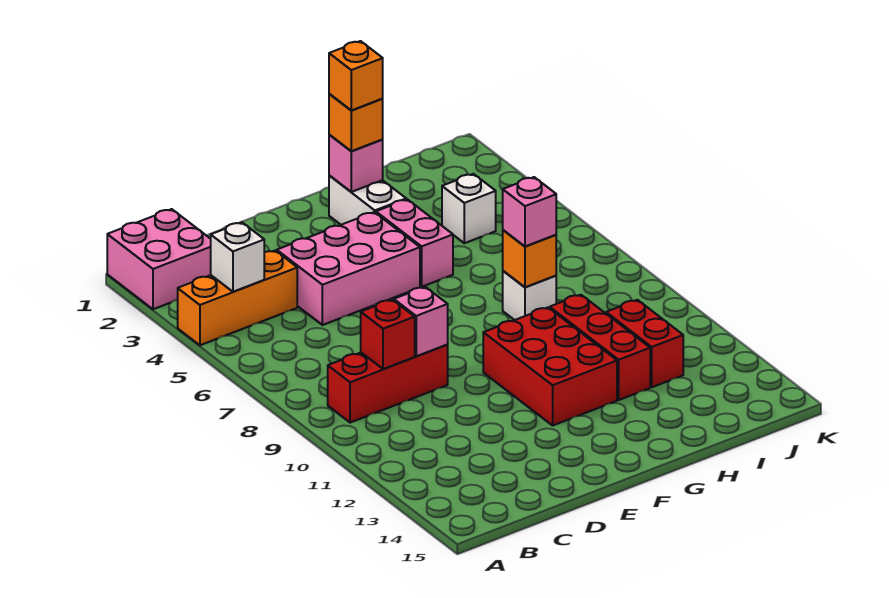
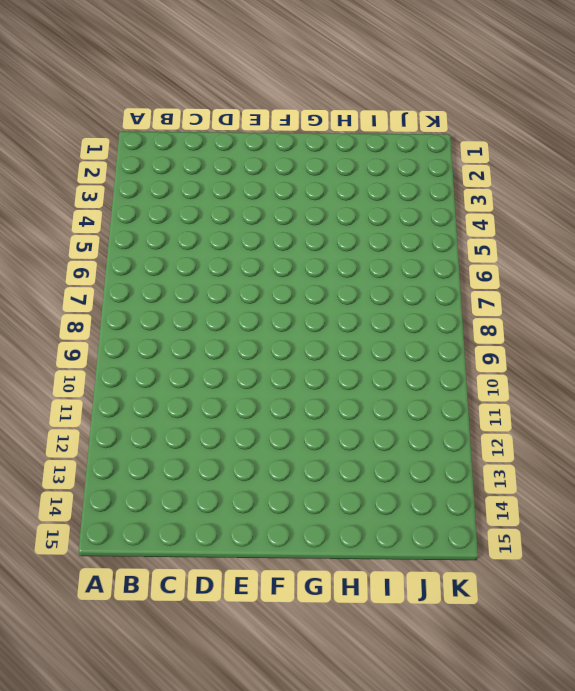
none -> pink 2x2 brick [107,209,211,309]
none -> orange 1x3 brick [178,251,297,345]
none -> red 1x3 brick [328,345,448,423]

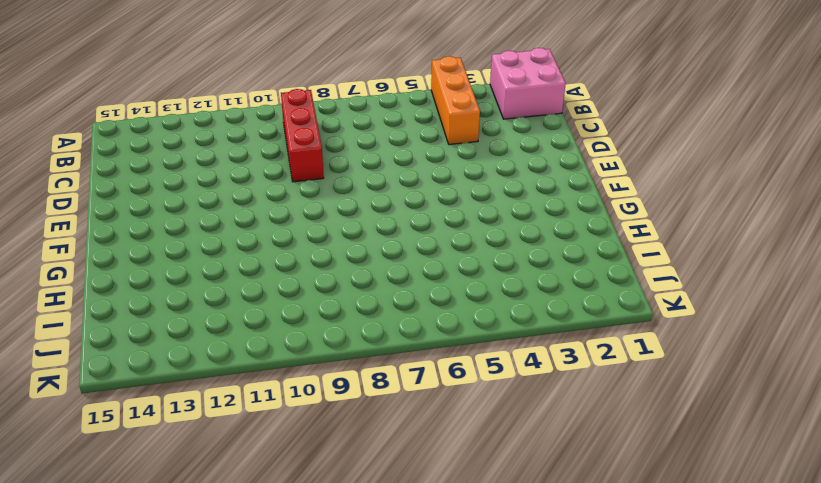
none -> pink 2x3 brick [277,212,420,325]
none -> red 2x3 brick [483,307,617,425]
none -> white 1x2 brick [329,176,406,225]

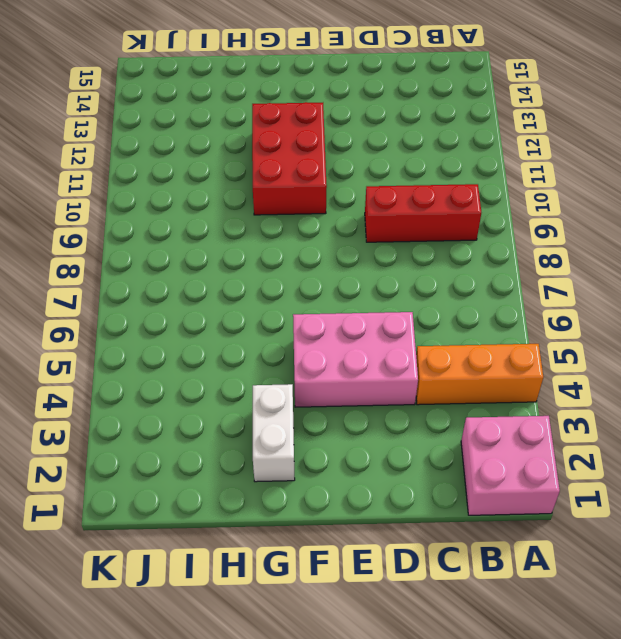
none -> pink 1x2 brick [376,199,453,287]
none -> white 1x1 brick [503,271,556,320]
none -> red 1x3 brick [550,295,650,400]

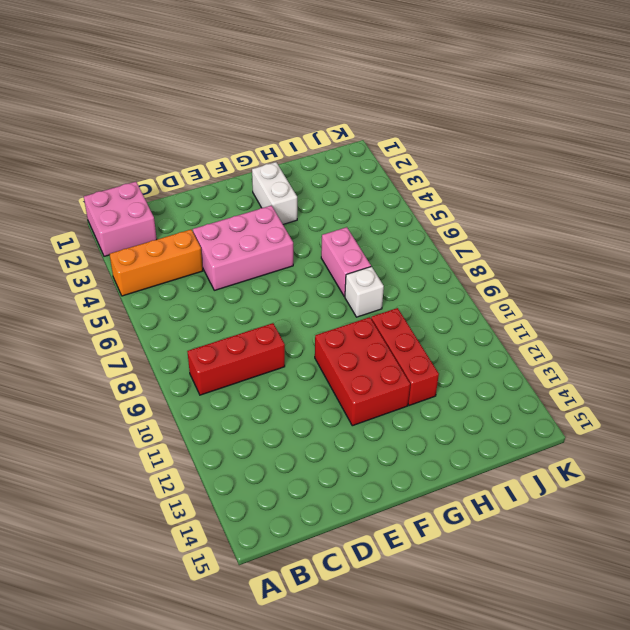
pink 1x2 brick [321,227,371,297] -> pink 1x2 brick moved to [376,199,453,287]
none -> white 1x1 brick [442,174,496,243]
none -> red 1x2 brick [606,300,683,387]
none -> white 1x1 brick [211,222,264,292]

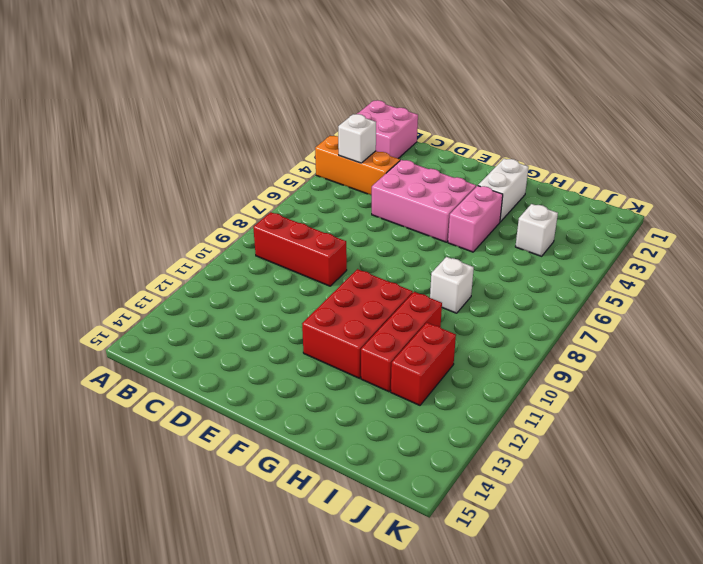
none -> red 1x1 brick [361,300,415,369]
none -> pink 1x1 brick [394,287,448,356]
none -> pink 1x1 brick [329,135,383,192]

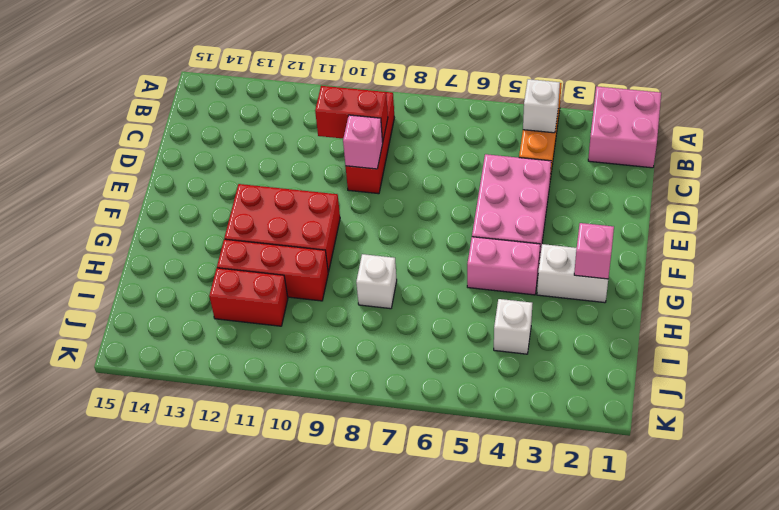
red 1x2 brick [315,86,388,142] -> red 1x1 brick [361,300,415,369]
none -> orange 1x1 brick [503,230,556,287]
none -> orange 1x1 brick [329,94,383,151]
none -> pink 1x1 brick [503,177,556,247]

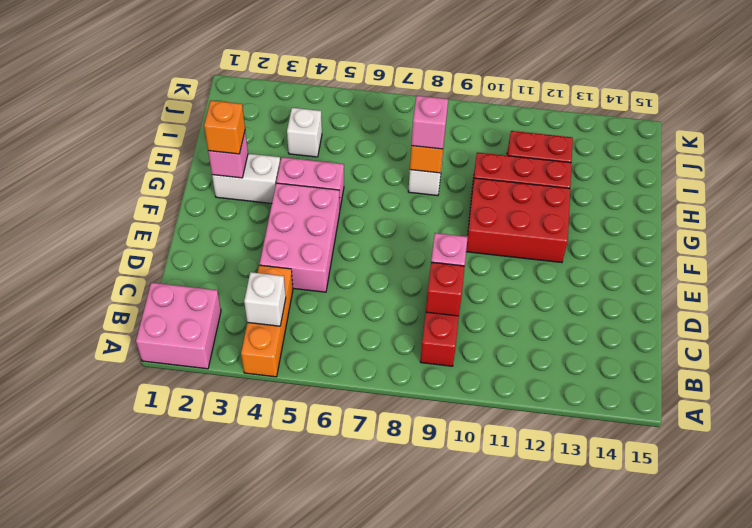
none -> orange 1x1 brick [329,41,383,111]

